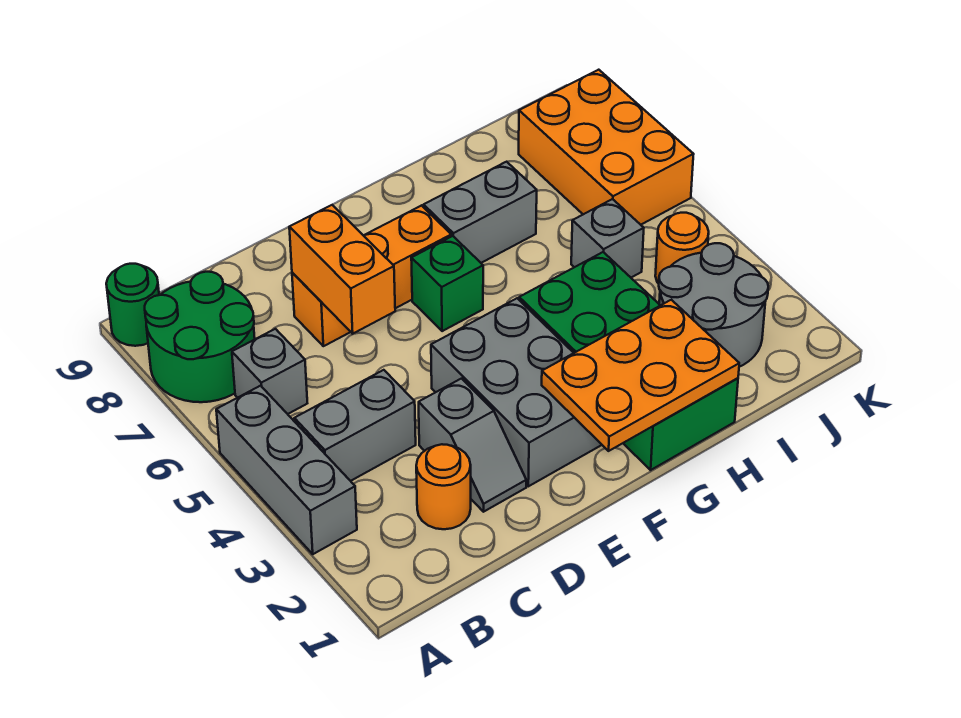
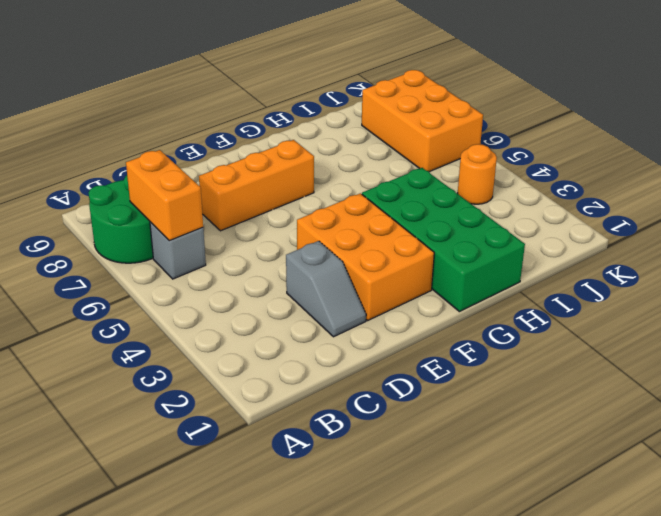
orange 1x2 brick [126,150,203,241] -> orange 1x2 brick moved to [289,205,395,334]
orange 2x3 brick [297,193,434,320] -> grey 2x3 brick [431,298,602,486]
none -> grey 1x3 brick [216,386,357,554]
none -> green 1x1 round brick [106,264,159,346]
none -> grey 1x2 brick [294,370,416,481]

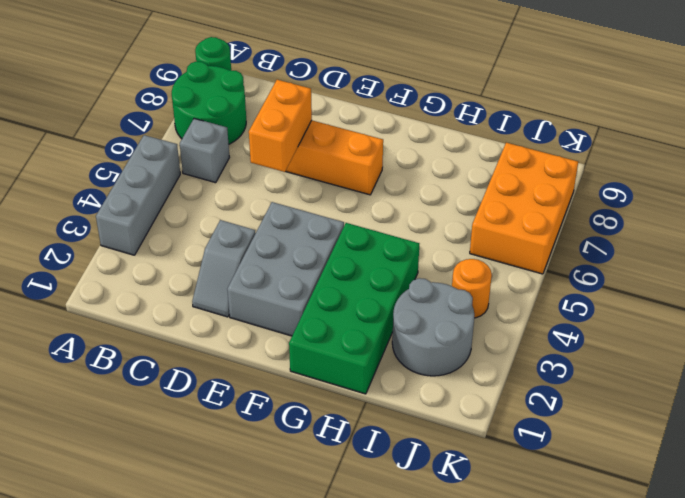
none -> grey 1x2 brick [294,370,416,481]
none -> orange 1x1 round brick [416,444,471,529]
none -> green 1x1 brick [411,236,483,331]

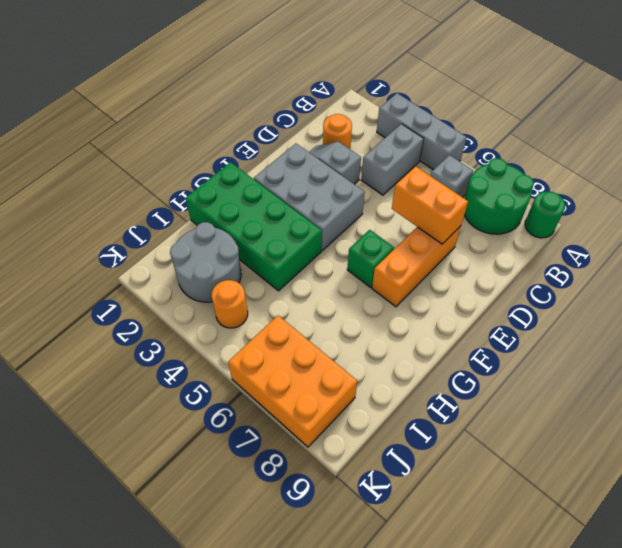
none -> grey 1x2 brick [424,162,537,263]
none -> grey 1x1 brick [571,199,644,277]
none -> orange 2x3 plate [542,300,739,451]

